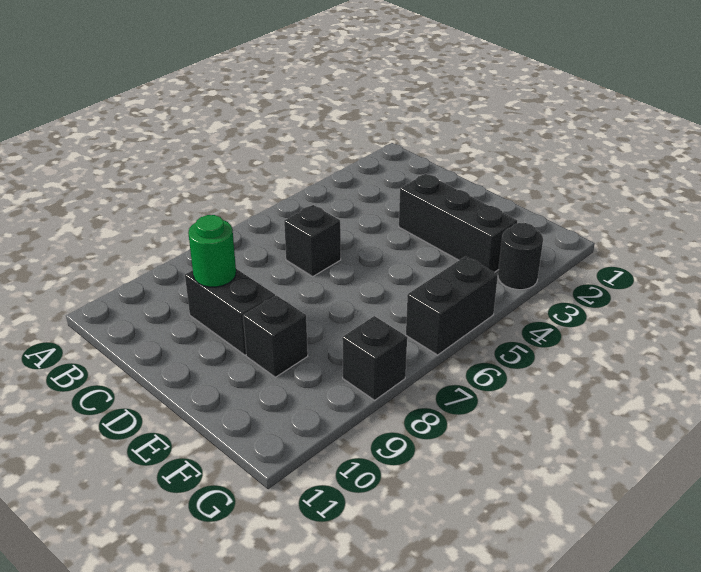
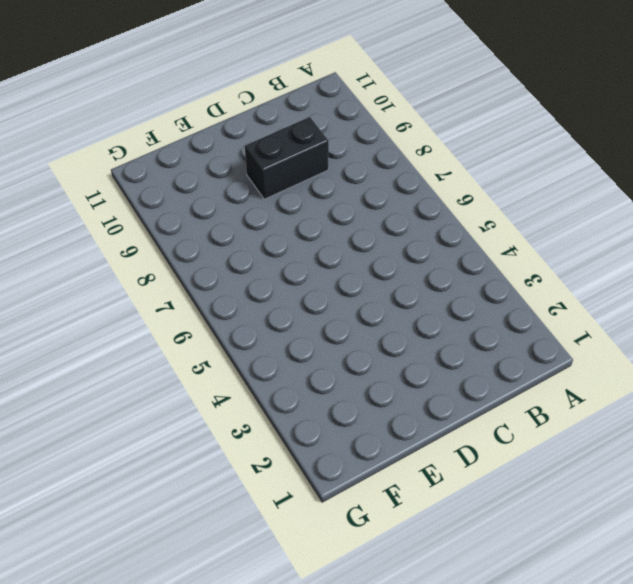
none -> black 1x1 brick [284,205,341,276]
none -> black 1x3 brick [399,174,517,272]

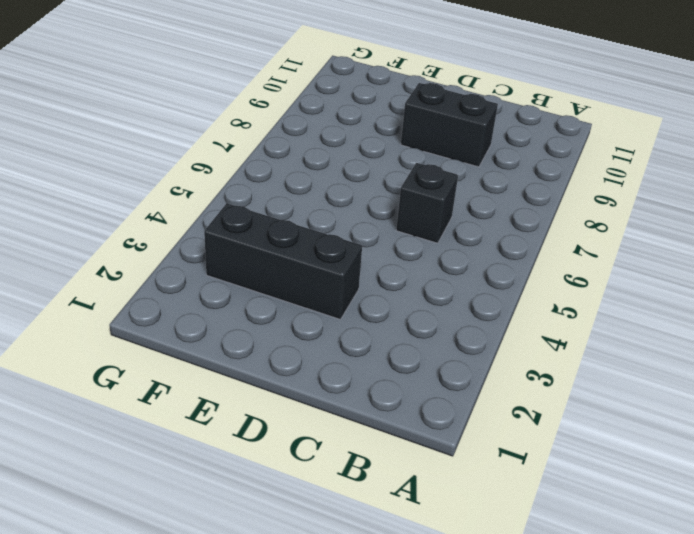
none -> black 1x1 brick [243,295,308,377]
none -> black 1x1 round brick [498,223,543,290]

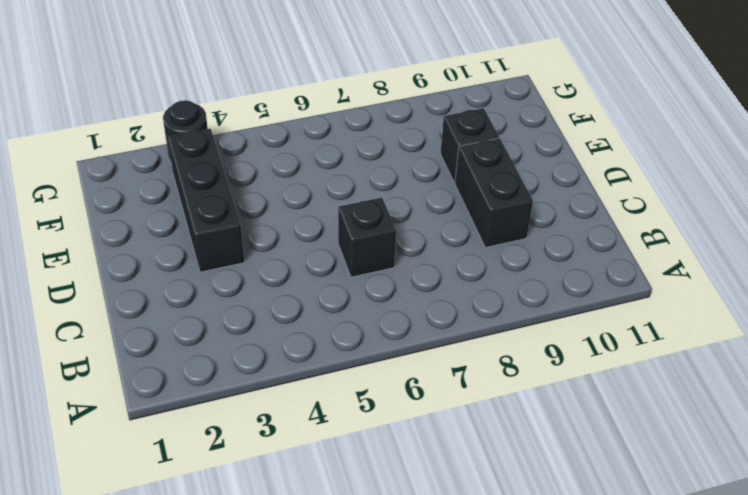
none -> black 1x2 brick [406,257,498,355]
none -> black 1x1 brick [342,316,407,400]

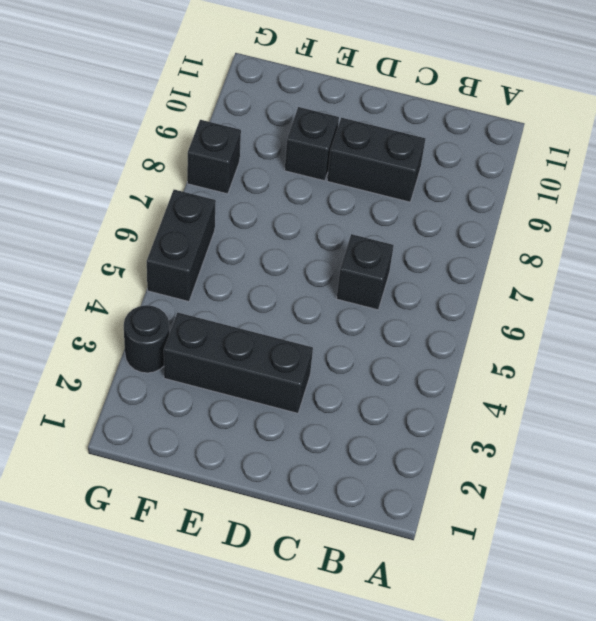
none -> green 1x1 round brick [188,215,236,287]

